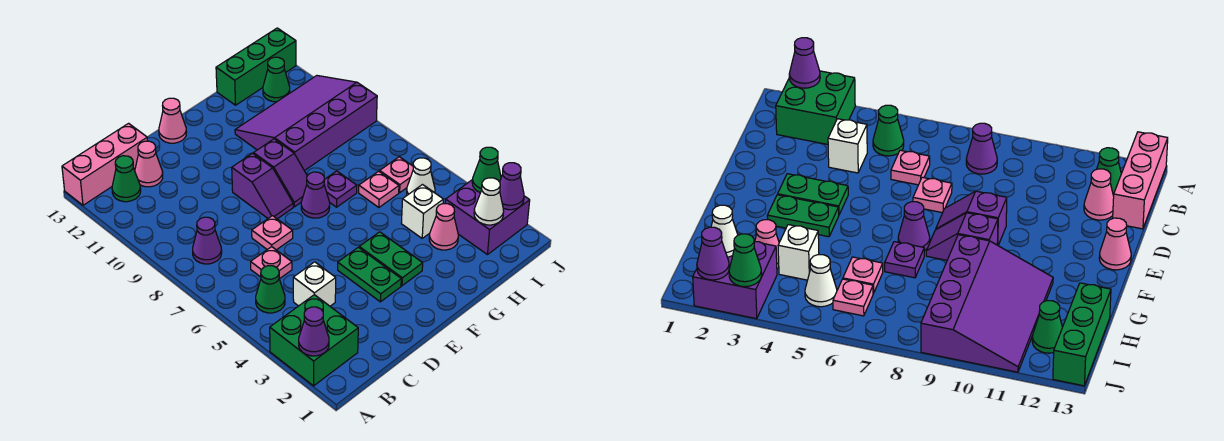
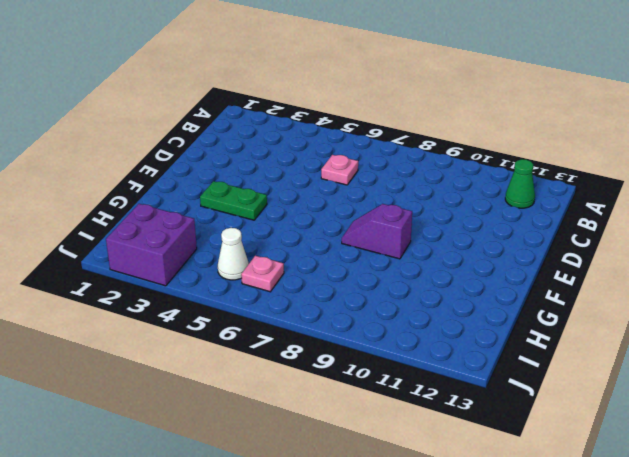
none -> green 2x2 brick [270,295,358,386]
none -> pink 1x3 brick [62,123,147,205]
none -> green 1x1 cone [256,266,285,313]

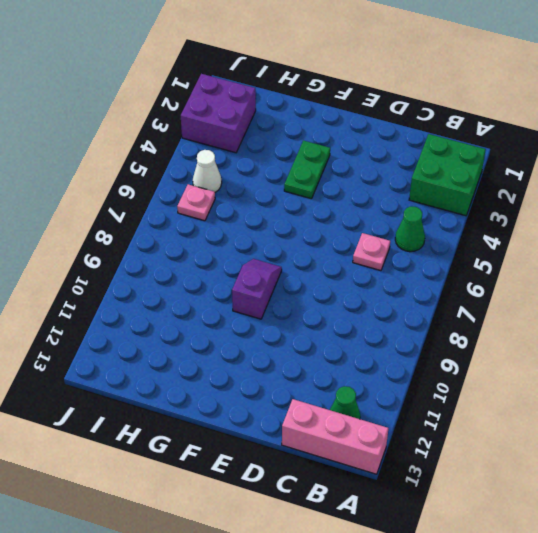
none -> purple 1x1 cone [193,217,222,264]
none -> white 1x1 brick [293,262,336,306]
none -> pink 1x1 cone [135,141,163,187]

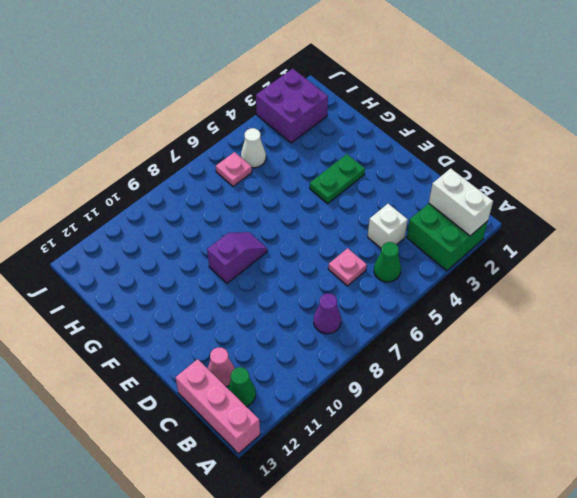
white 1x2 brick [429,168,493,236] -> purple 1x1 cone [299,307,329,356]
none -> pink 1x1 plate [252,216,293,250]
none -> green 1x2 plate [338,247,401,302]
none -> purple 1x2 slope [232,153,293,219]

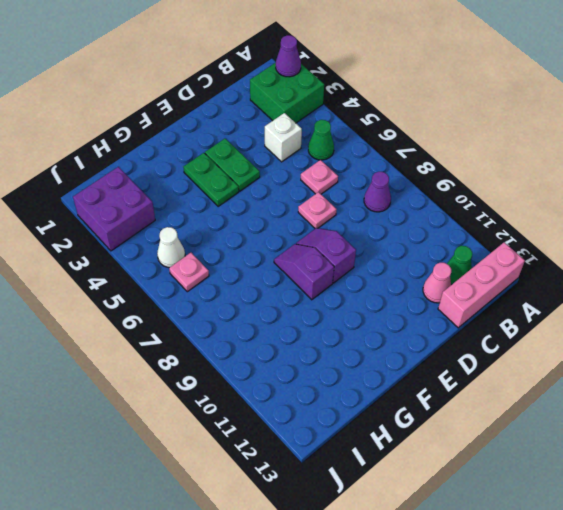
none -> pink 1x1 cone [159,98,187,143]
none -> purple 1x1 cone [301,172,330,218]
none -> purple 1x1 plate [324,171,357,207]

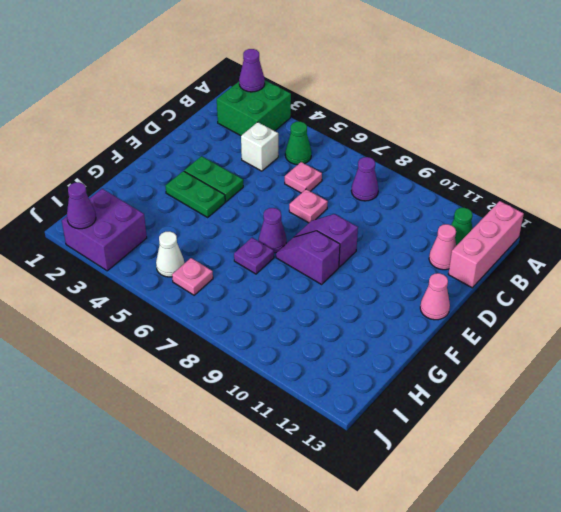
none -> purple 3x4 slope [235,76,377,171]
none -> pink 1x1 cone [429,204,458,250]
none -> white 1x1 brick [401,185,444,238]

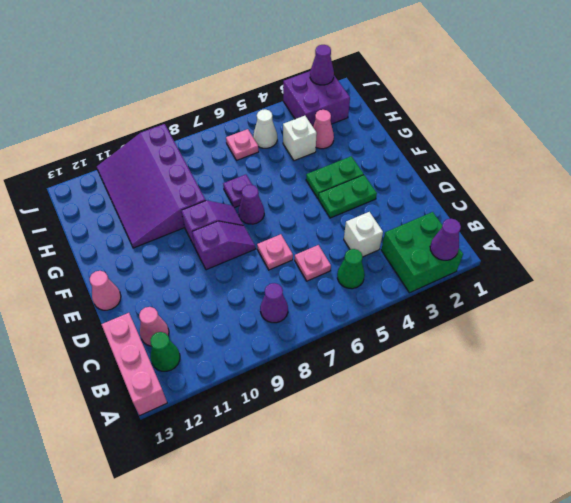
none -> pink 1x1 plate [359,171,399,207]
none -> green 1x3 brick [216,28,296,105]
none -> green 1x1 cone [263,57,290,102]

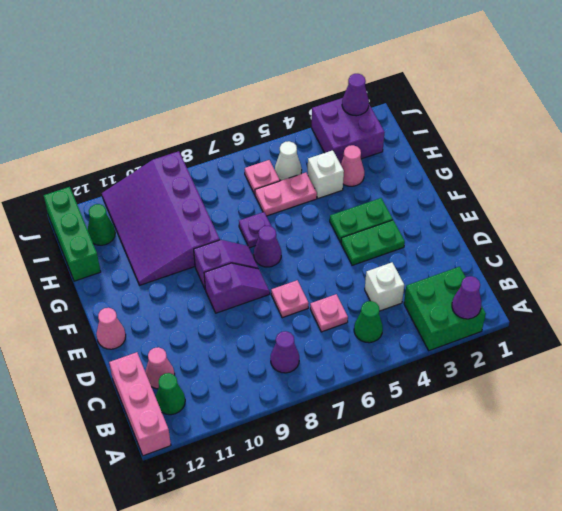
pink 1x2 plate [255,173,317,216] -> pink 1x1 plate [359,171,399,207]
none -> white 1x1 cone [474,178,504,225]
none -> green 1x1 cone [472,147,501,193]

